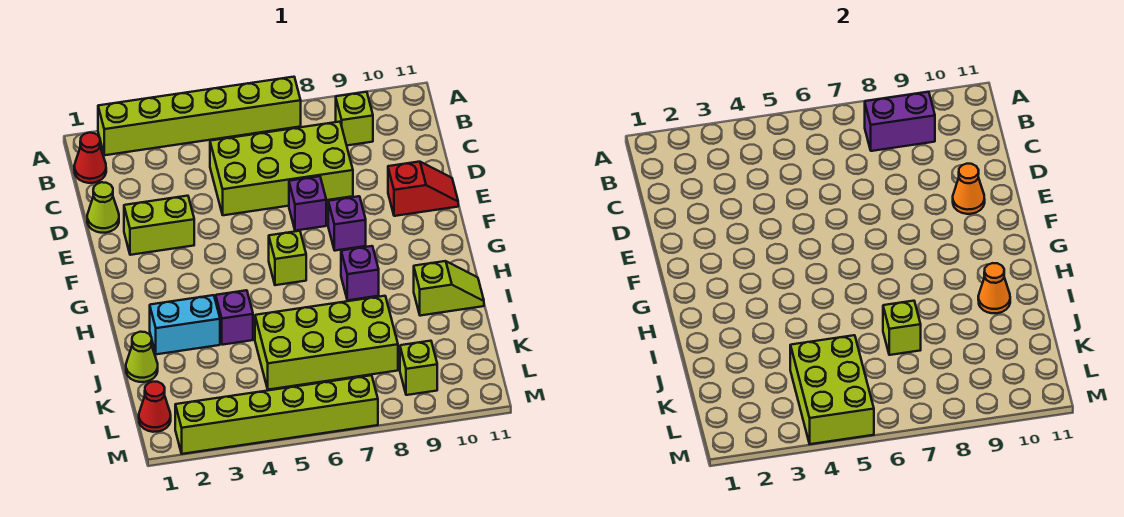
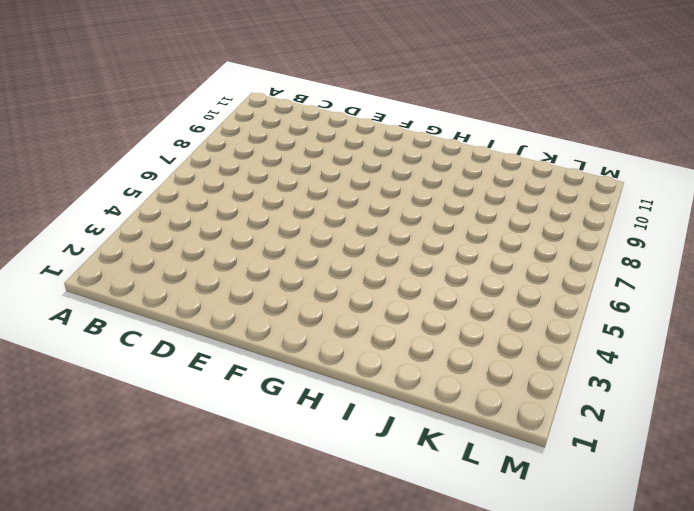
none -> lime 1x6 brick [98,77,301,155]
none -> red 1x1 cone [74,133,106,183]
none -> lime 1x1 brick [336,92,373,145]

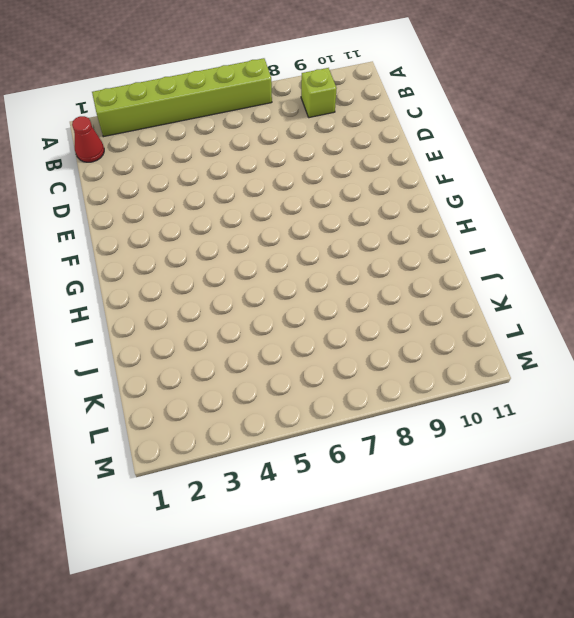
none -> lime 2x4 brick [210,122,353,215]
none -> lime 1x1 cone [87,182,119,233]
none -> lime 1x2 brick [124,196,194,255]

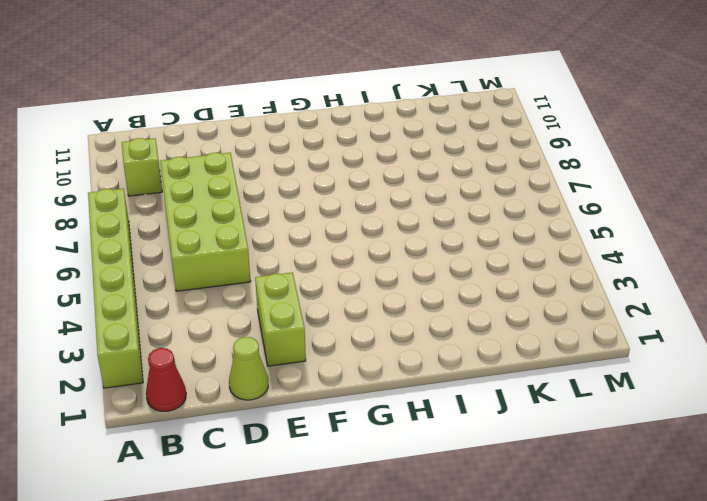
none -> purple 1x1 brick [289,176,326,231]
none -> red 1x2 slope [388,162,458,216]
none -> purple 1x1 brick [328,196,366,251]

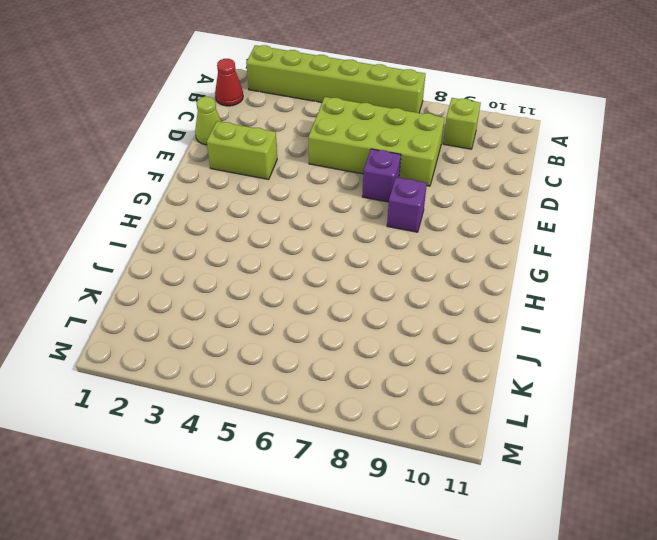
none -> red 1x2 slope [388,162,458,216]
none -> lime 1x1 brick [269,231,306,285]
none -> purple 1x1 brick [341,246,379,300]

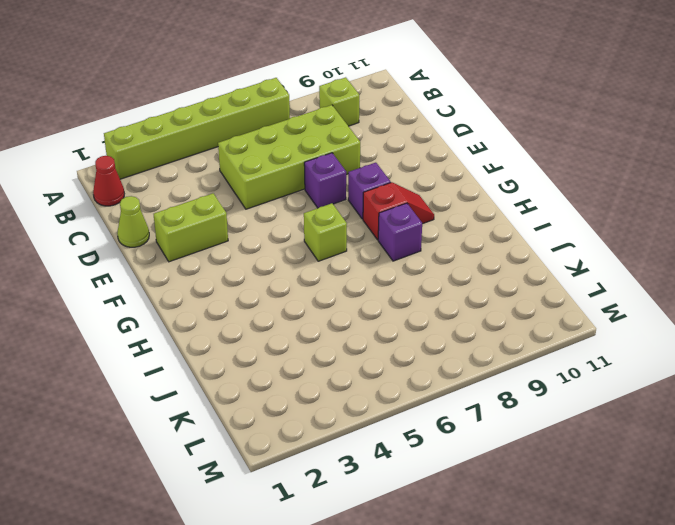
red 1x2 slope [363,182,434,240] -> red 1x2 slope moved to [388,162,458,216]
none -> cyan 1x2 brick [150,295,220,354]
none -> purple 1x1 brick [216,290,253,345]
none -> lime 1x2 slope [414,261,484,316]

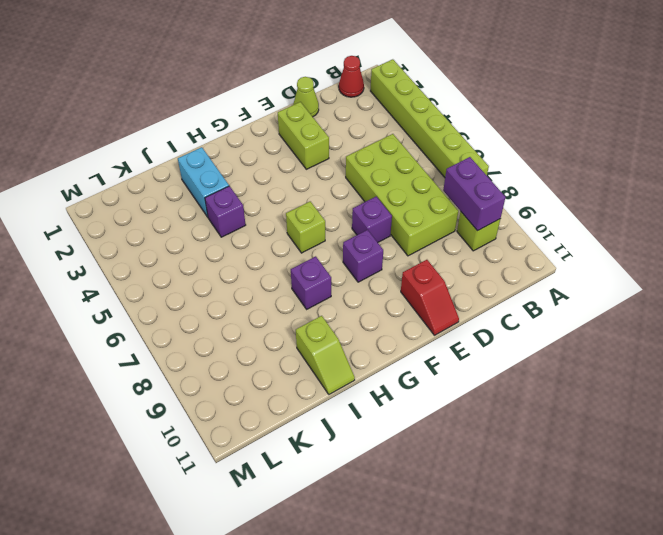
none -> lime 1x1 cone [126,332,158,382]
none -> lime 2x4 brick [255,296,398,390]
none -> red 1x1 cone [139,382,171,432]

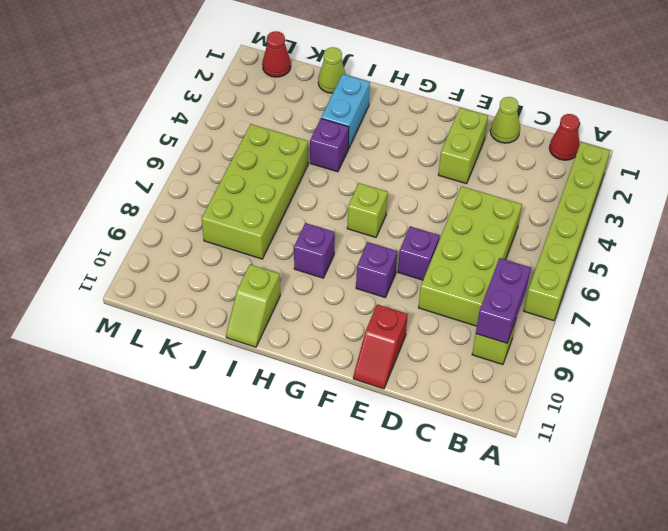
none -> lime 1x1 brick [400,341,437,395]
none -> lime 1x6 brick [175,375,378,454]
none -> orange 1x1 cone [953,164,985,214]

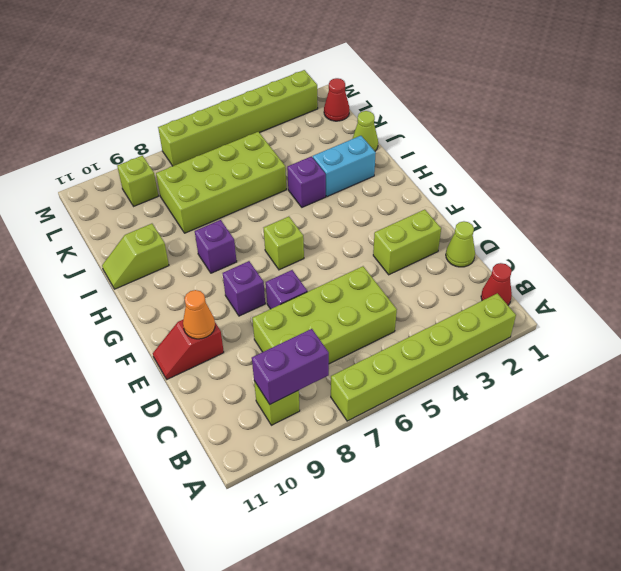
none -> orange 1x1 cone [978,263,1010,313]
none -> lime 1x1 brick [883,301,921,355]
none -> lime 2x3 brick [790,335,874,444]

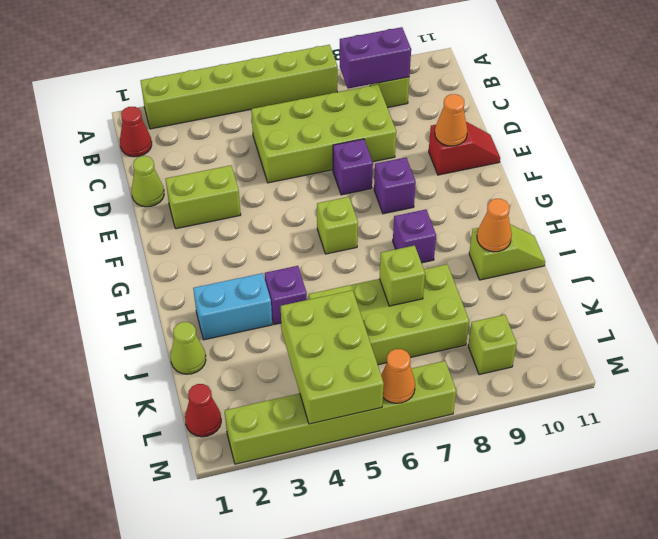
orange 1x1 cone [381,349,415,403] -> none

